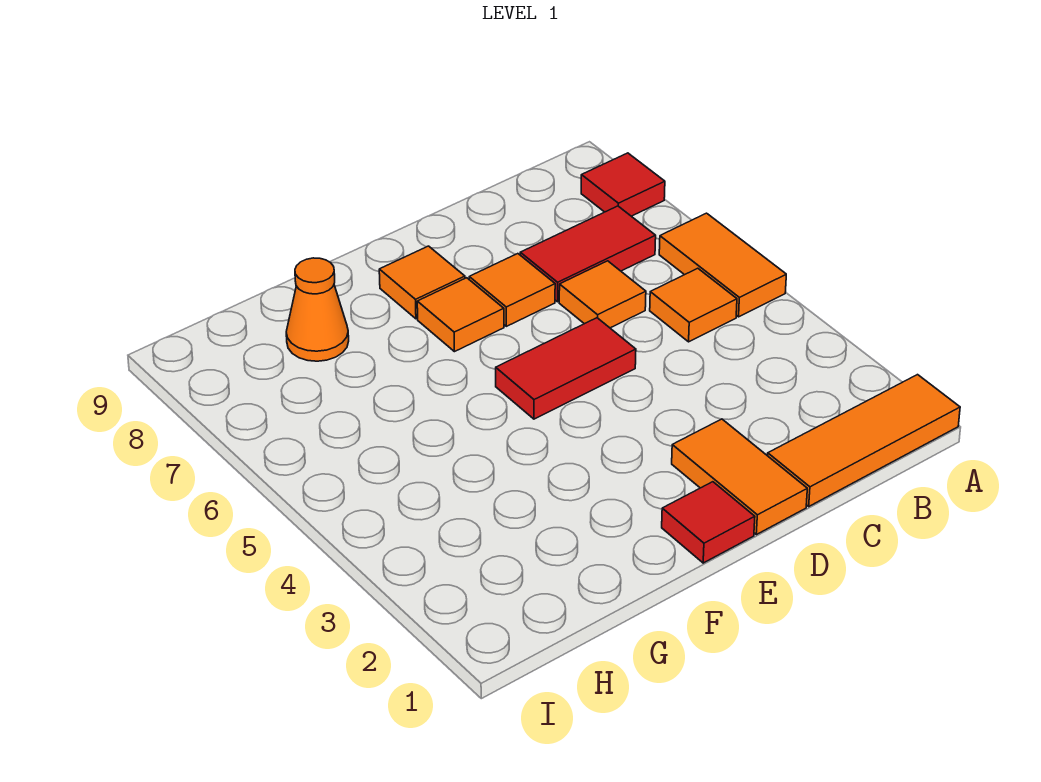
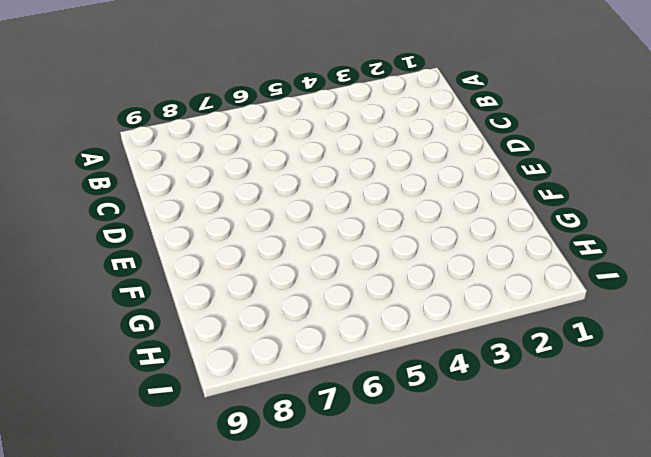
none -> orange 1x3 tile [768,375,960,506]
none -> orange 1x2 tile [659,213,786,317]
none -> red 1x1 tile [581,153,665,216]

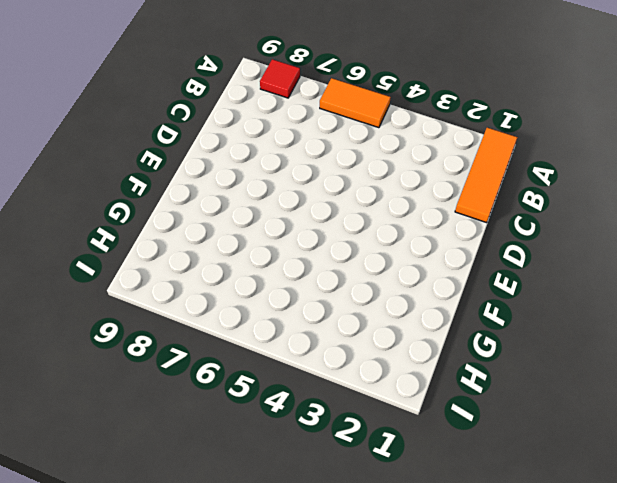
none -> orange 1x1 tile [650,268,737,342]
none -> red 1x2 tile [520,206,656,302]
none -> orange 1x1 tile [559,261,646,328]

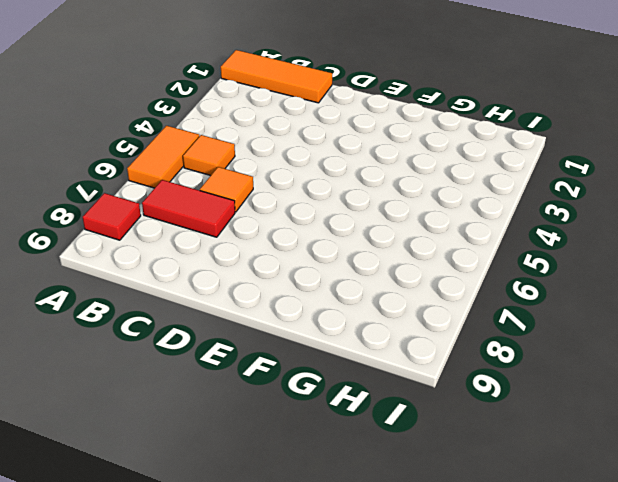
none -> orange 1x2 tile [672,419,807,535]
none -> red 1x2 tile [496,318,636,419]
none -> orange 1x1 tile [469,254,555,326]

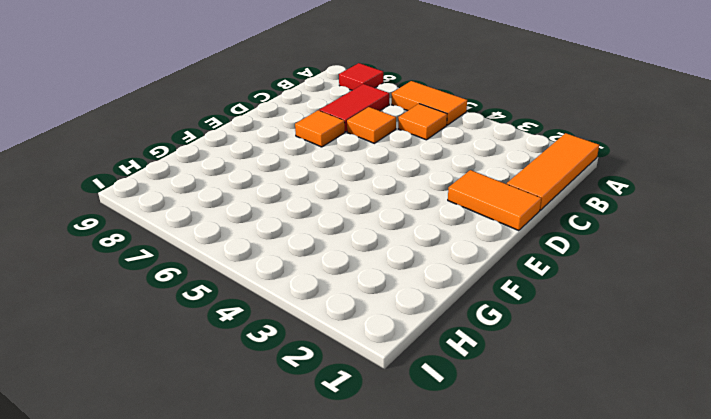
none -> red 1x2 tile [496,318,636,419]
none -> red 1x1 tile [662,482,755,563]
none -> orange 1x1 tile [417,278,504,352]

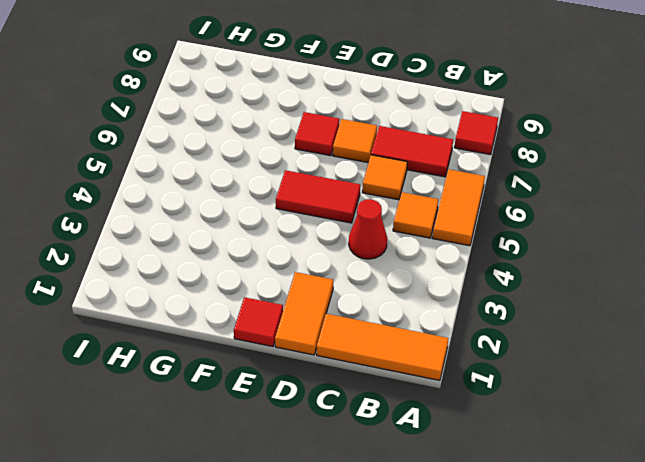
red 1x1 cone [349,199,387,259] -> none
red 1x1 tile [295,112,339,156] -> orange 1x1 tile [417,278,504,352]
none -> orange 1x1 tile [379,246,465,319]
none -> orange 1x1 cone [286,258,349,361]

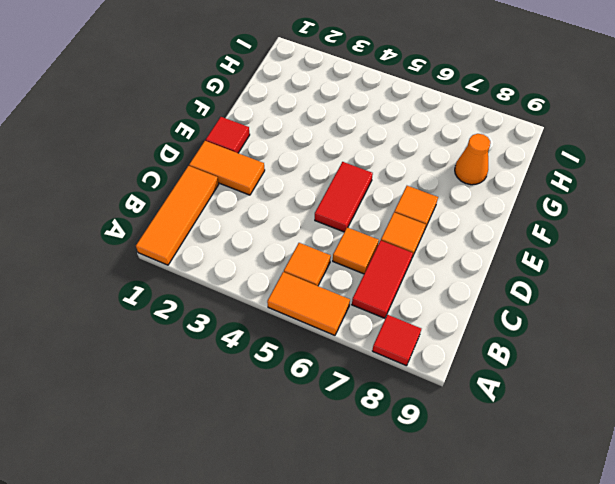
none -> orange 1x1 tile [379,246,465,319]

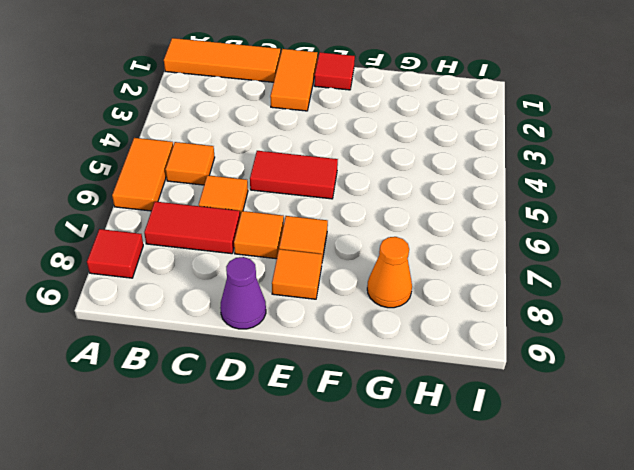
purple 1x1 cone [220,257,266,329] -> none

